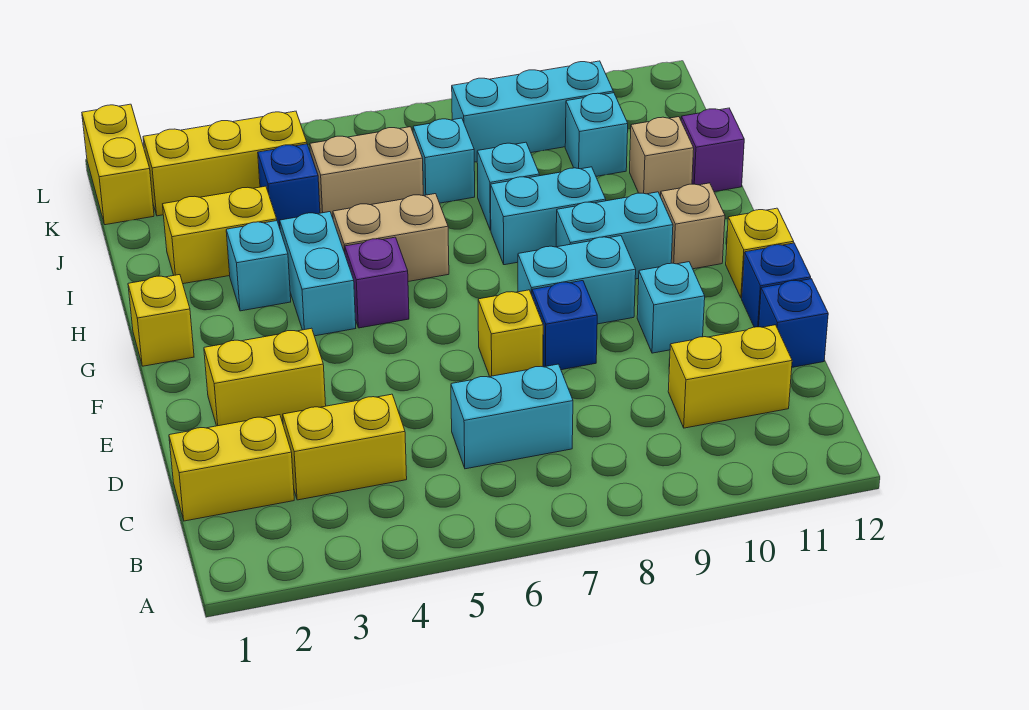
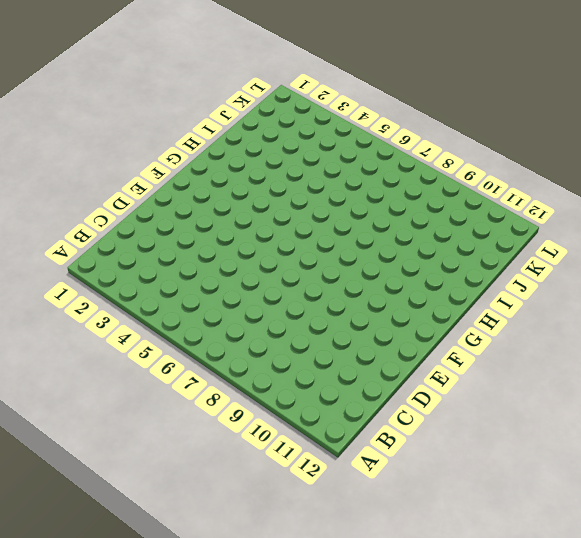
none -> yellow 1x2 brick [169,415,294,521]
none -> yellow 1x2 brick [283,394,407,500]
none -> cyan 1x2 brick [451,364,573,469]
none -> yellow 1x2 brick [668,325,792,428]

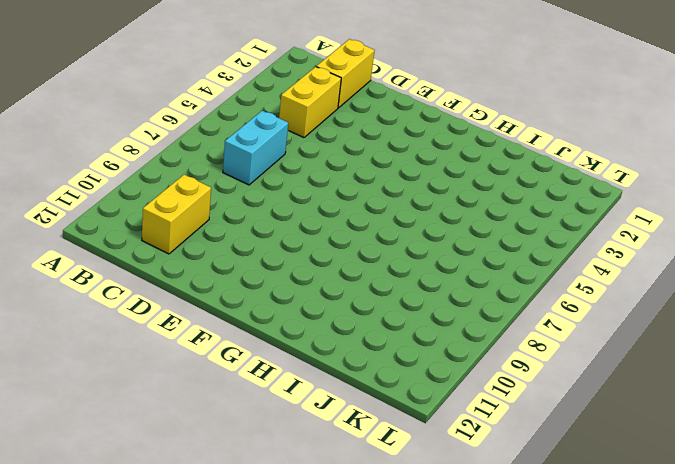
none -> blue 1x1 brick [759,279,828,367]
none -> yellow 1x2 brick [204,328,326,426]
none -> yellow 1x1 brick [478,290,543,376]
none -> blue 1x1 brick [532,281,597,370]

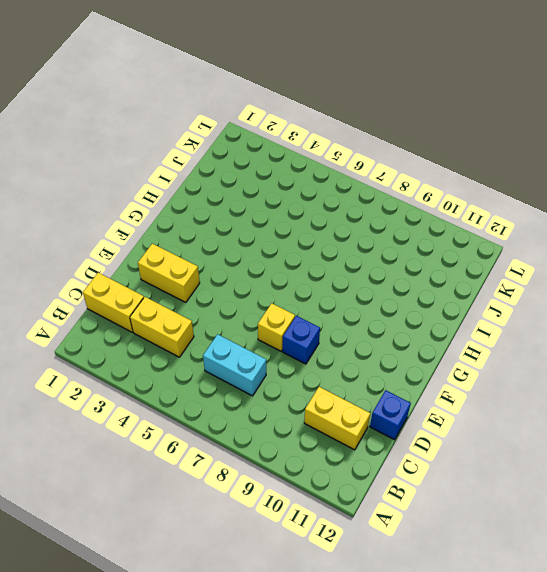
none -> cyan 1x1 brick [637,262,705,353]
none -> blue 1x1 brick [742,243,811,327]
none -> cyan 1x2 brick [518,236,636,324]
none -> yellow 1x1 brick [726,208,794,298]

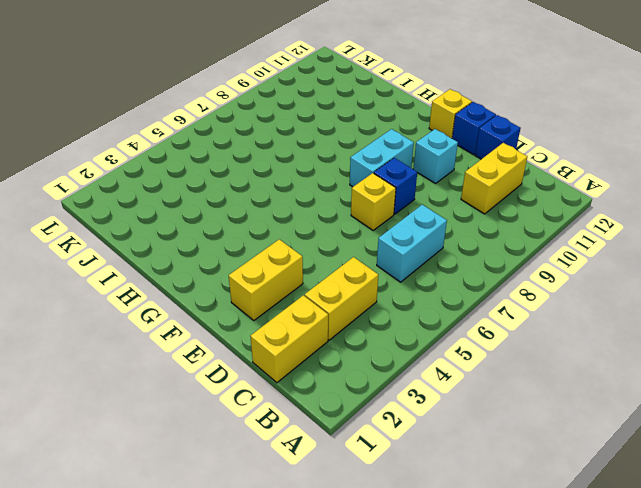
none -> yellow 1x1 brick [128,275,194,366]
none -> cyan 1x2 brick [280,212,356,336]
none -> purple 1x1 brick [345,237,409,328]
none -> cyan 1x2 brick [556,192,673,279]

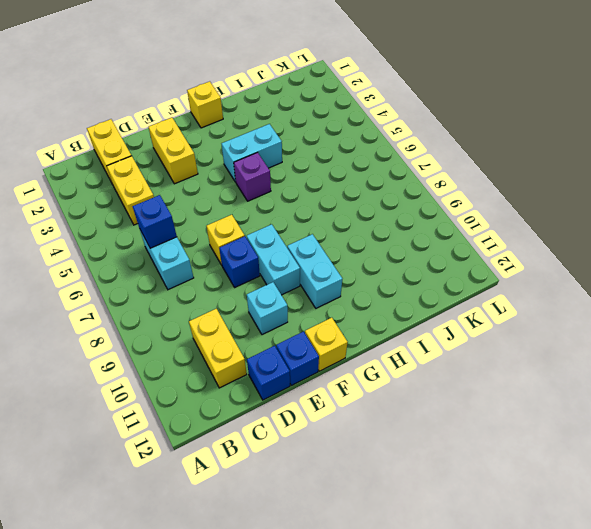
blue 1x1 brick [133,195,177,248] -> blue 1x1 brick moved to [258,144,320,228]
none -> tan 1x1 brick [661,183,725,269]
none -> cyan 1x1 brick [226,221,291,311]
none -> tan 1x2 brick [333,194,449,282]
none -> cyan 1x2 brick [491,167,606,265]

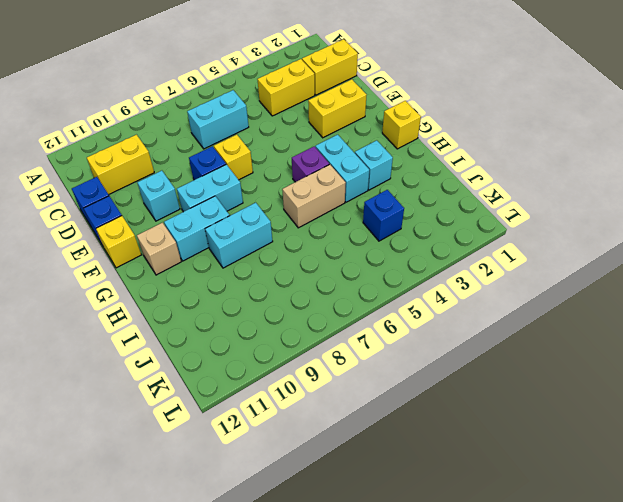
none -> yellow 1x2 brick [163,186,277,284]
none -> cyan 1x1 brick [477,142,539,230]
none -> tan 1x1 brick [630,117,694,197]
none -> purple 1x1 brick [681,108,744,192]

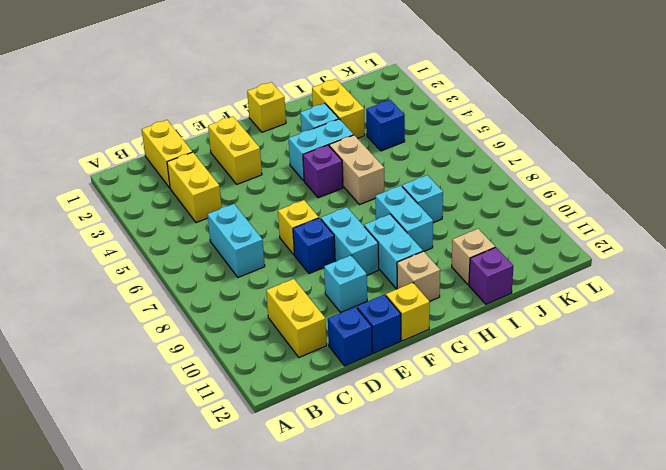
none -> tan 1x2 brick [310,127,423,218]
none -> cyan 1x1 brick [413,118,475,203]
none -> cyan 1x1 brick [565,93,628,176]
none -> yellow 1x2 brick [82,104,154,225]

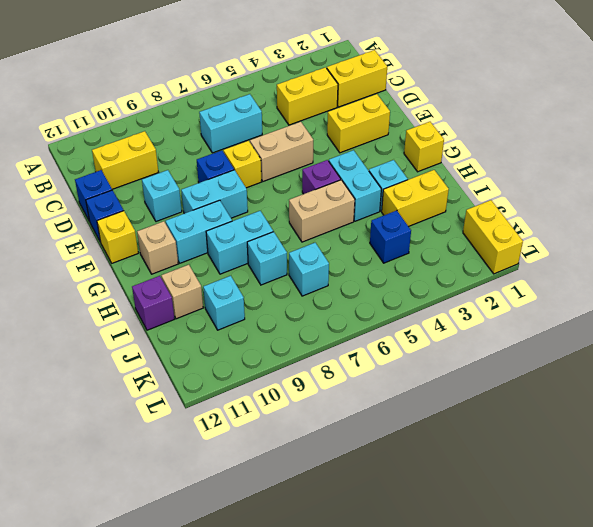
tan 1x2 brick [250,122,313,181] -> tan 1x2 brick moved to [310,127,423,218]
none -> yellow 1x3 brick [143,111,307,216]
none -> cyan 1x3 brick [452,61,613,162]

